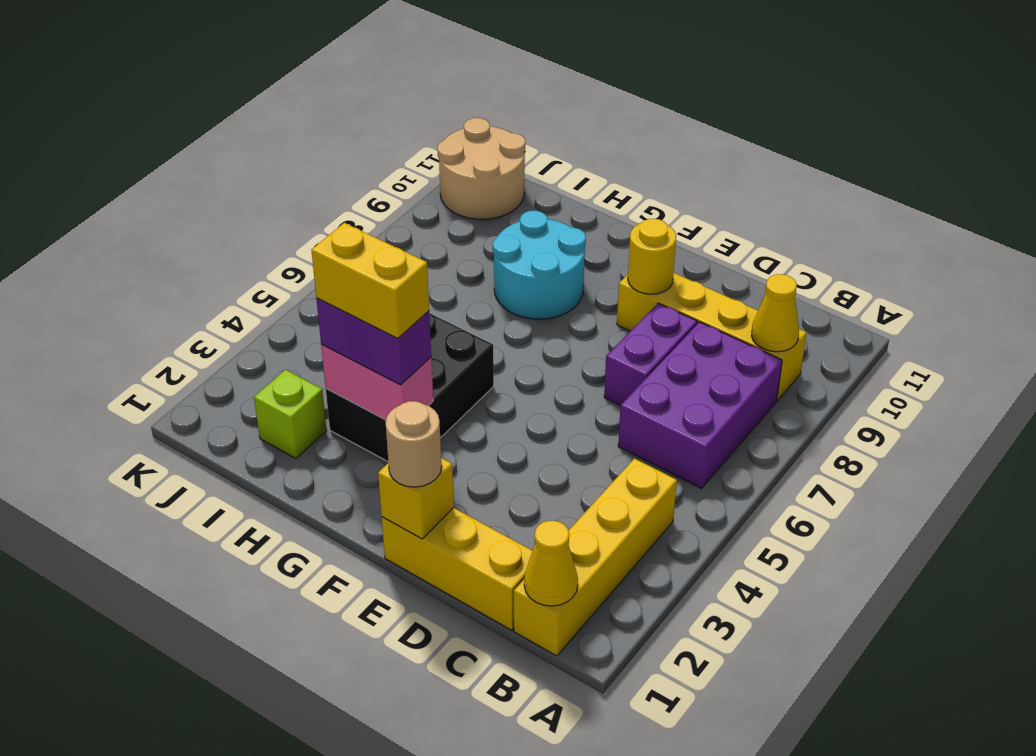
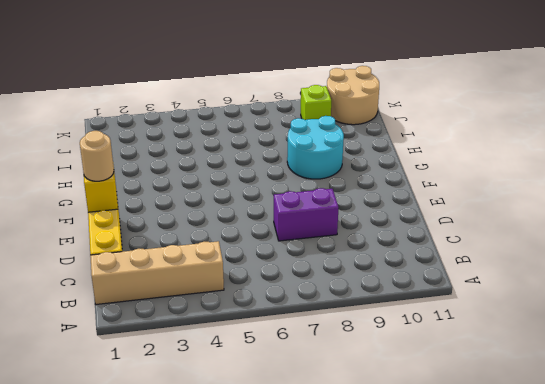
tan 1x4 brick [90,241,224,305] -> yellow 1x4 brick [514,459,677,656]
lime 1x1 brick [301,85,331,120] -> lime 1x1 brick moved to [254,370,327,459]
none -> purple 2x3 brick [618,322,782,488]
none -> yellow 1x4 brick [617,273,807,400]
none -> black 2x3 brick [326,313,494,461]

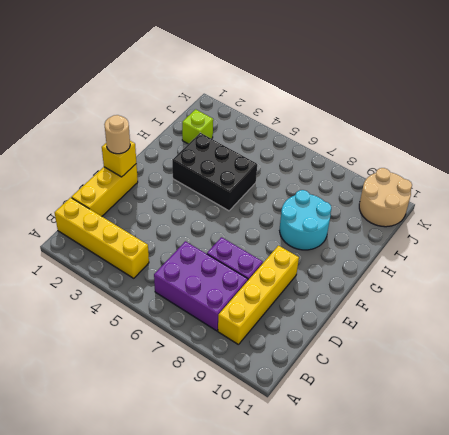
none -> yellow 1x1 cone [524,521,578,606]
none -> yellow 1x1 cone [751,274,799,352]
none -> yellow 1x1 round brick [628,219,676,294]

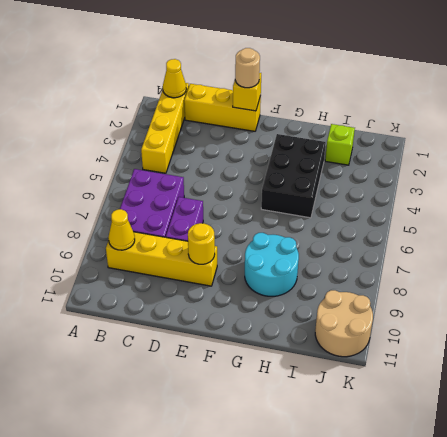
none -> pink 1x2 brick [321,344,433,420]
none -> purple 1x2 brick [316,298,431,385]
none -> yellow 1x2 brick [311,223,429,338]

